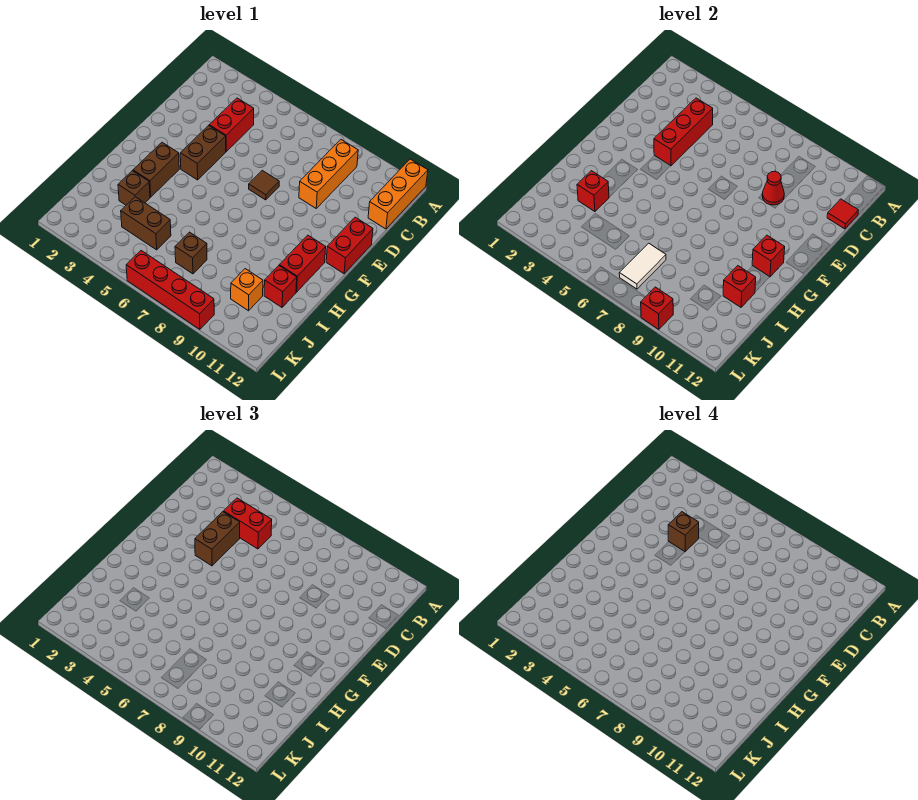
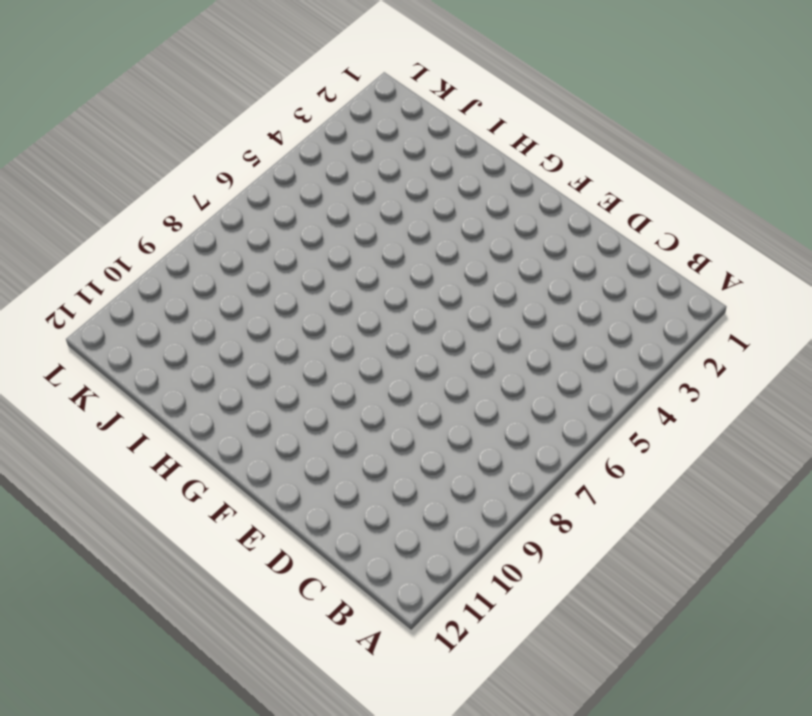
none -> orange 1x3 brick [368,159,428,229]
none -> orange 1x3 brick [299,140,358,208]
none -> red 1x2 brick [209,98,254,152]

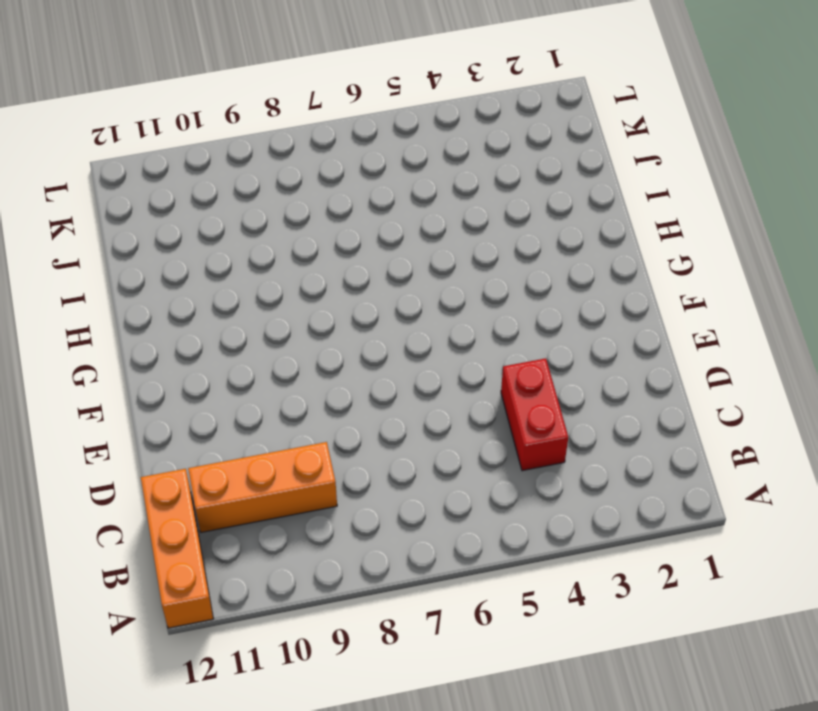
orange 1x3 brick [188,442,337,532] -> orange 1x3 brick turned to [299,140,358,208]
none -> brown 1x2 brick [180,126,226,180]
none -> brown 1x1 tile [249,171,279,200]
none -> red 1x2 brick [326,217,373,274]

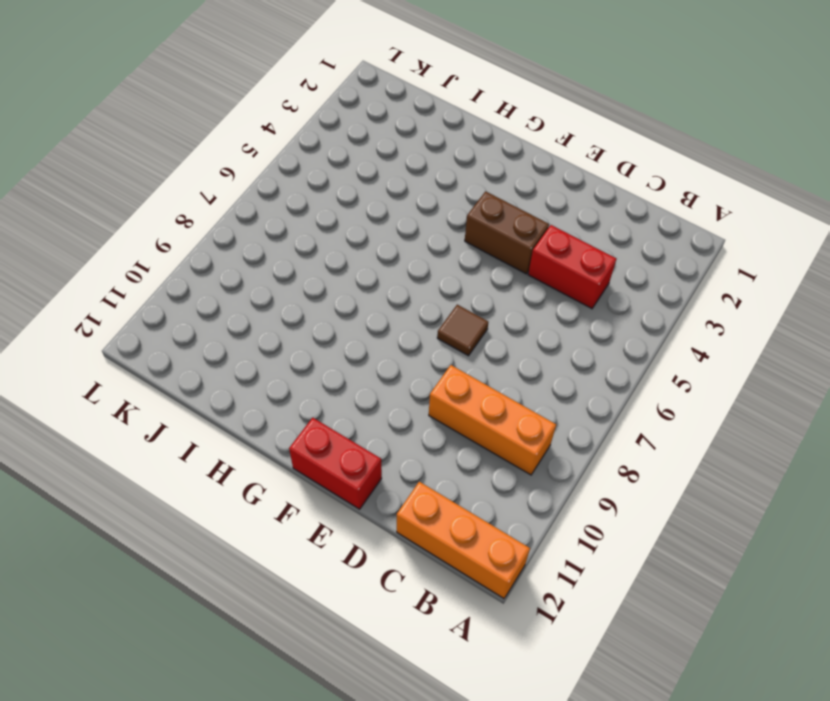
none -> brown 1x2 brick [133,143,179,197]
none -> red 1x2 brick [279,235,326,292]
none -> brown 1x1 brick [118,171,150,205]

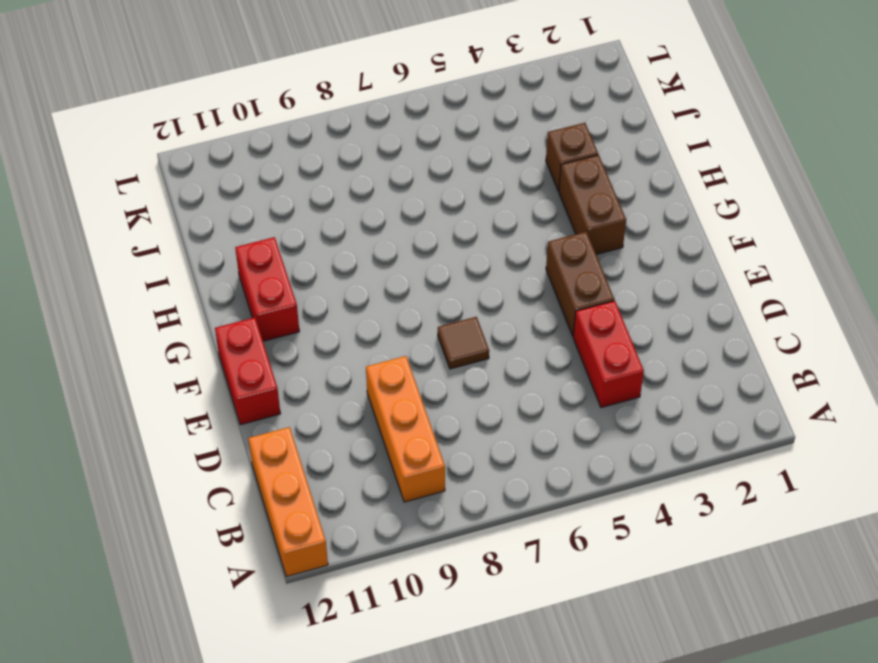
none -> red 1x1 brick [264,266,297,307]
none -> brown 1x2 brick [121,197,171,250]
none -> brown 1x1 brick [175,232,207,274]

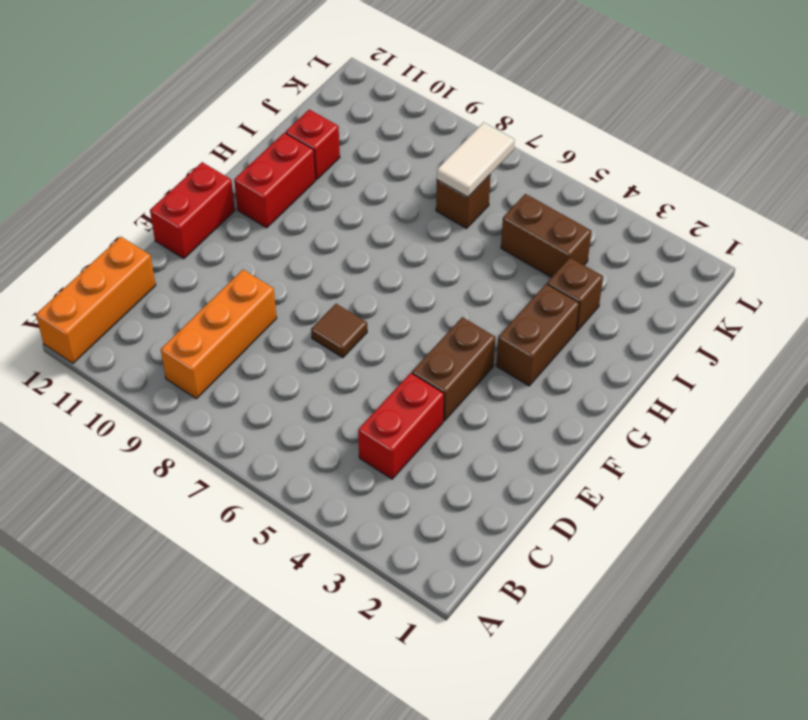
none -> orange 1x1 brick [231,269,263,311]
none -> red 1x4 brick [126,251,214,329]
none -> red 1x3 brick [654,98,713,166]

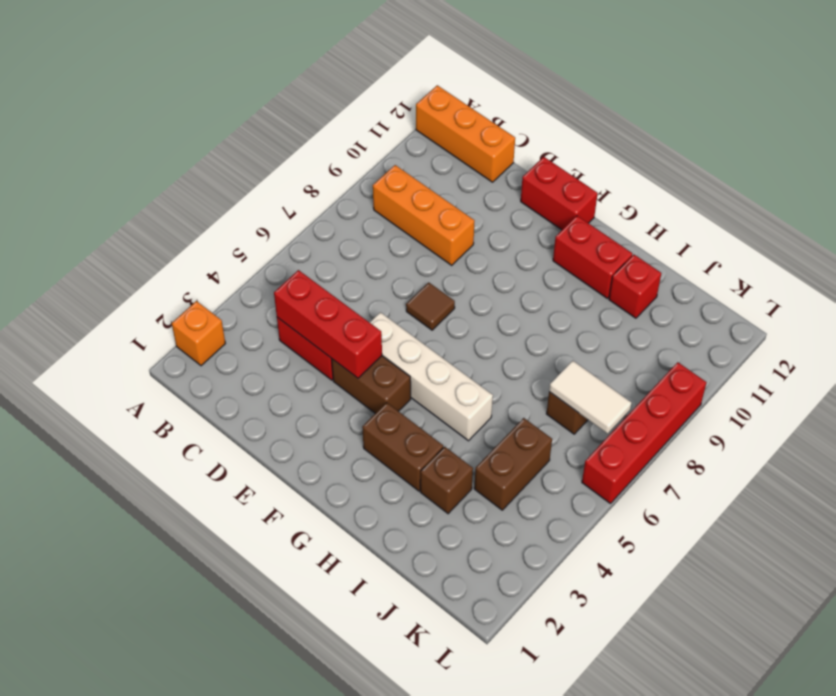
orange 1x1 brick [172,301,225,366] -> orange 1x1 brick moved to [231,269,263,311]
white 1x4 brick [369,312,493,441] -> none
none -> red 1x1 tile [827,199,859,229]
none -> red 1x1 cone [762,171,784,205]
none -> red 1x1 brick [752,235,785,277]

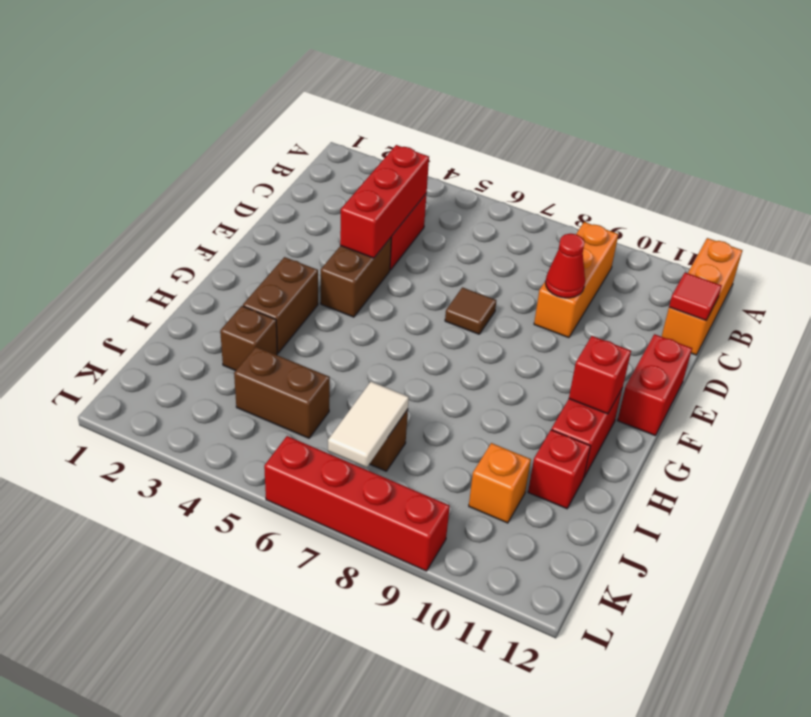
none -> red 1x1 brick [577,171,609,212]
none -> red 1x1 brick [723,266,756,307]
none -> red 1x1 brick [641,287,673,329]

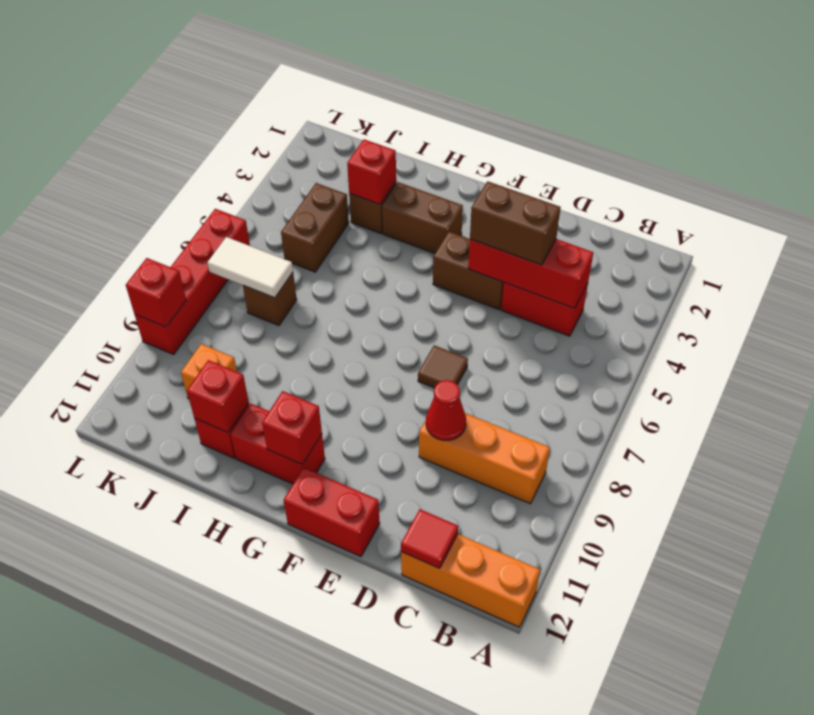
none -> red 1x2 brick [224,498,272,549]
none -> brown 1x1 brick [668,512,699,552]

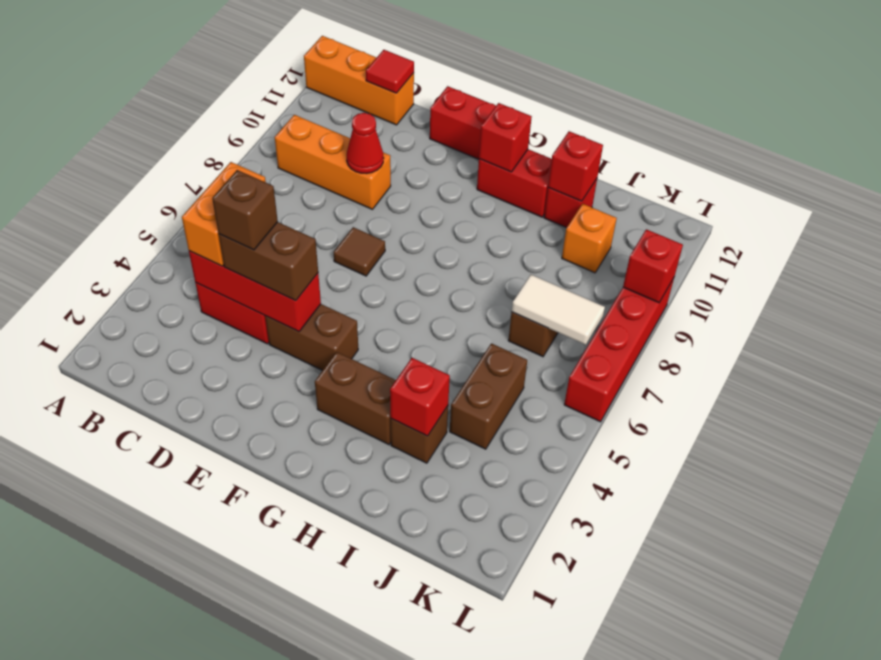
orange 1x2 brick [182,162,266,266] -> red 1x2 brick [224,498,272,549]

